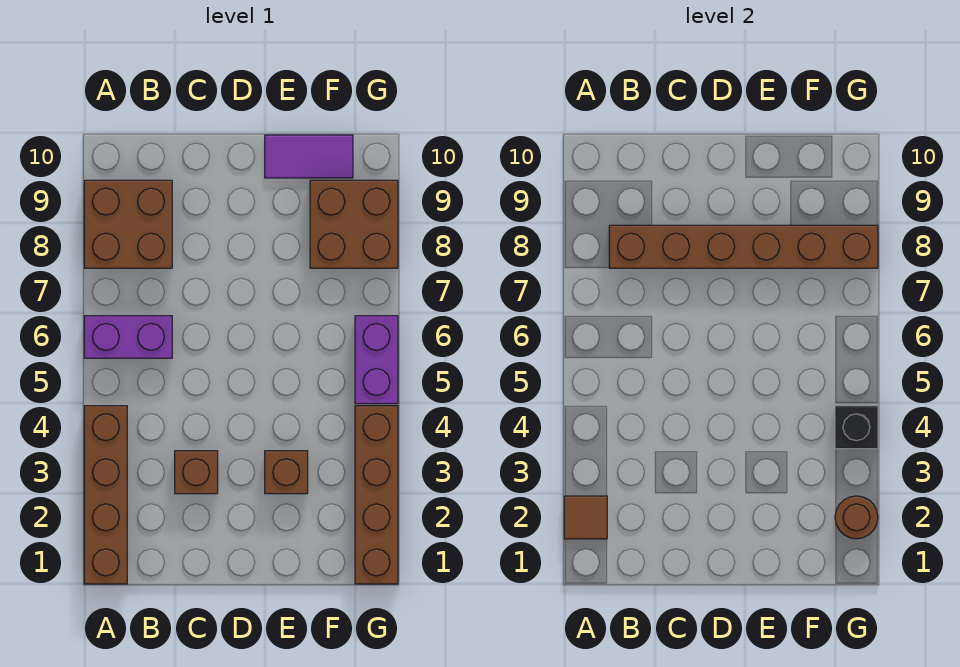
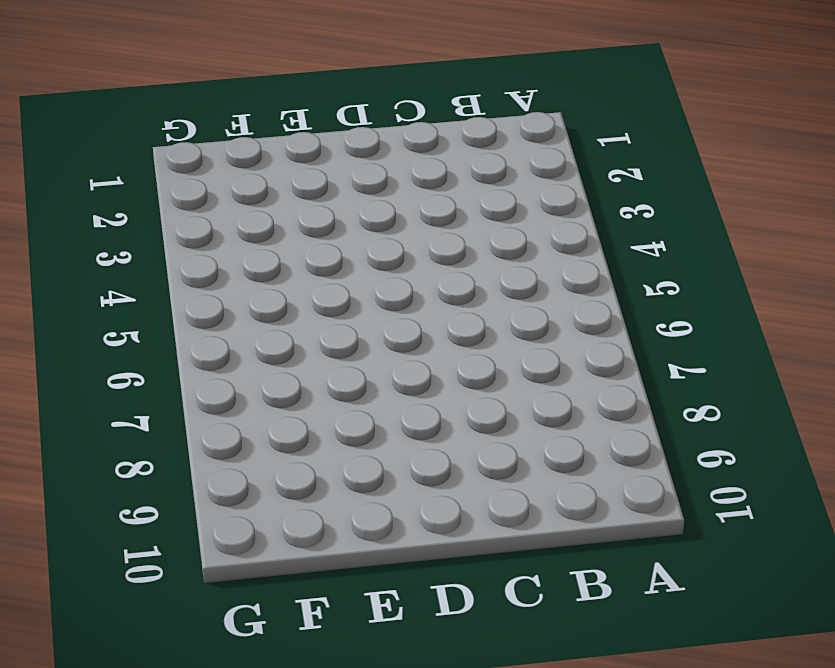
none -> brown 1x4 brick [84,406,127,584]
none -> purple 1x2 brick [84,316,172,358]
none -> brown 2x2 brick [84,180,172,268]

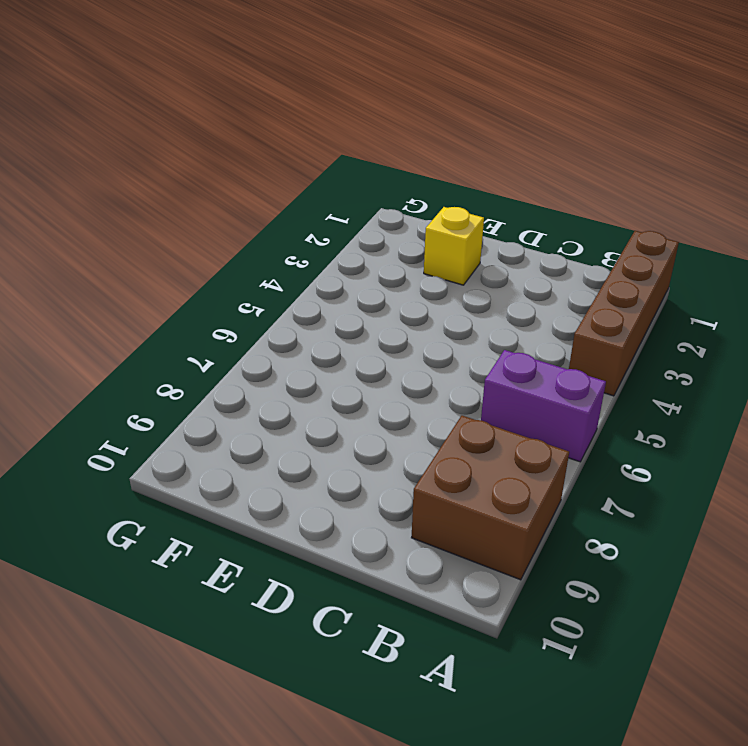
yellow 1x1 brick [424,207,484,285] -> none
none -> brown 1x1 brick [175,451,218,494]
none -> brown 1x1 brick [265,451,308,494]
none -> purple 1x2 tile [265,135,353,178]

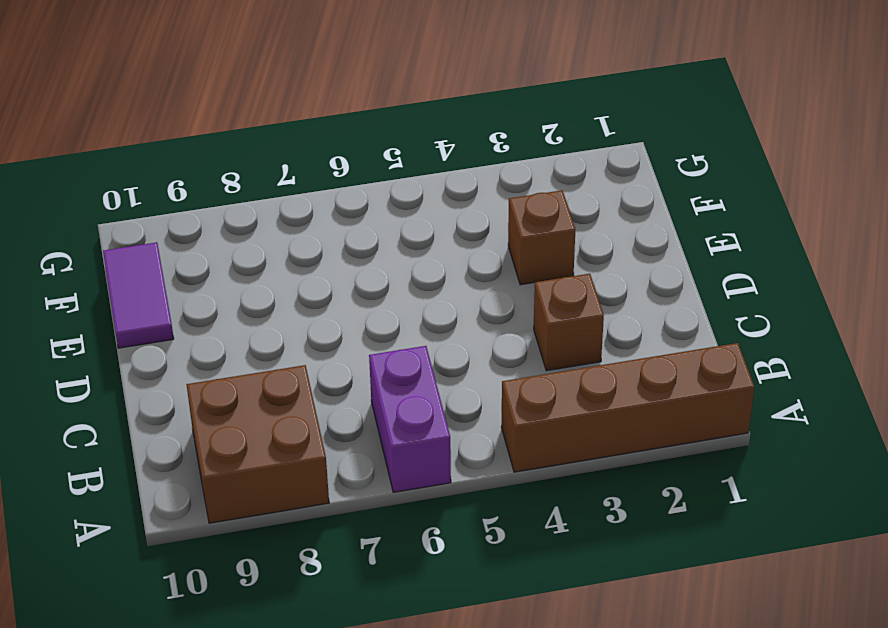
none -> brown 2x2 brick [310,180,398,268]
none -> brown 1x4 brick [355,406,398,584]
none -> purple 1x2 brick [355,316,398,404]

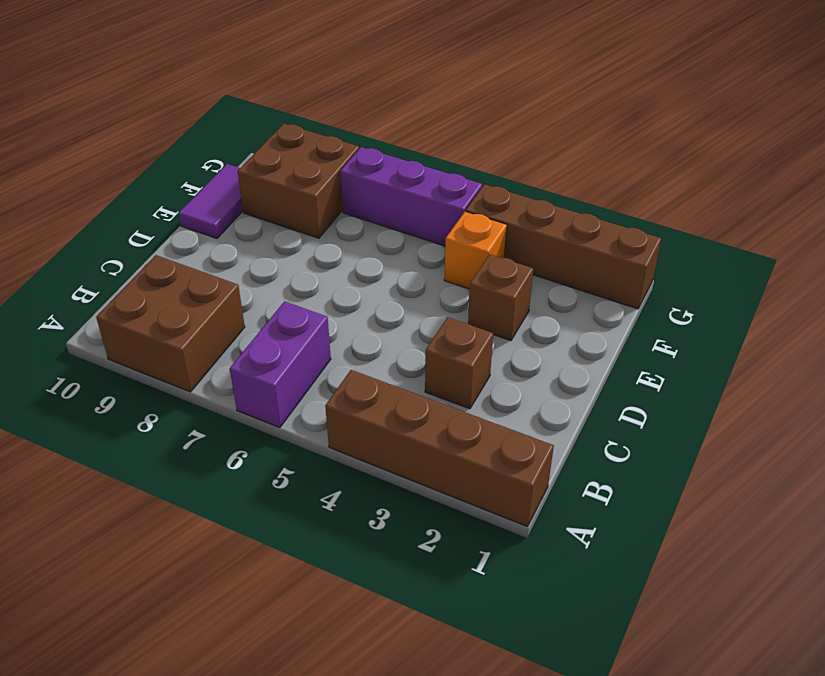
orange 1x1 brick [444,211,507,289] -> none
purple 1x3 brick [340,147,482,246] -> purple 1x2 brick [355,316,398,404]
none -> brown 1x1 tile [564,496,607,539]
none -> brown 1x6 brick [609,225,878,268]
none -> brown 1x1 round brick [835,496,878,539]

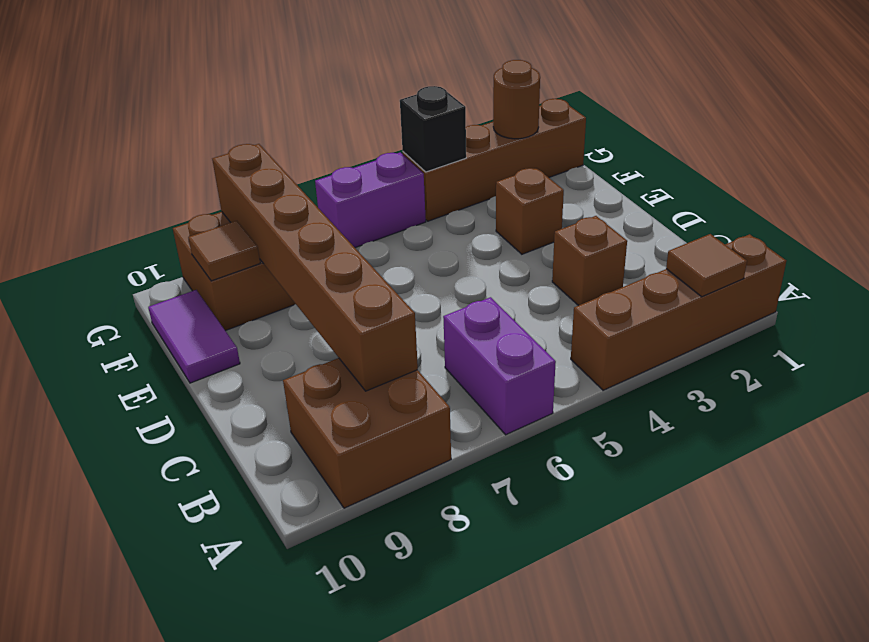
brown 1x1 tile [188,221,260,281] -> none

